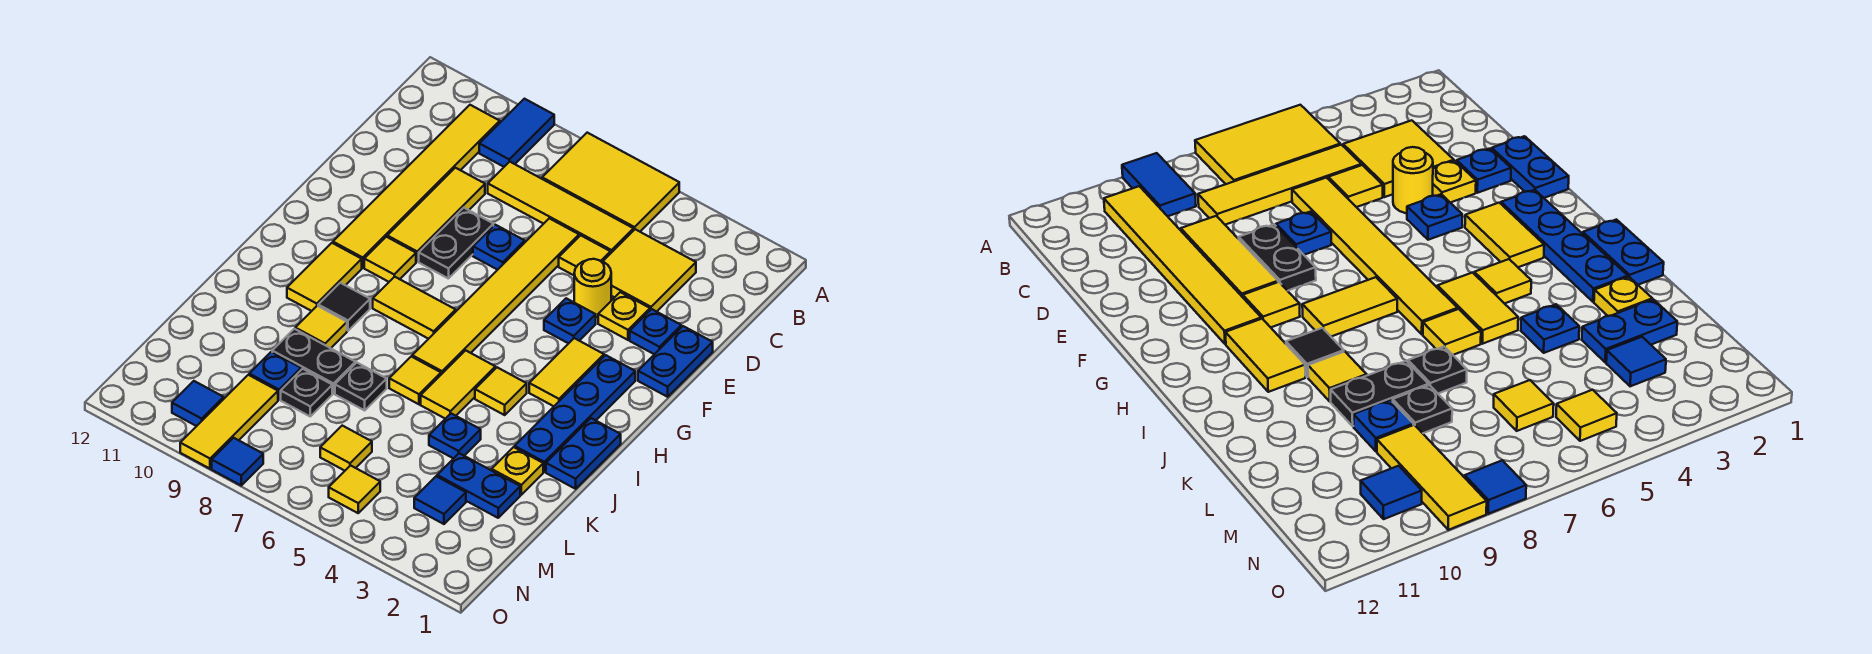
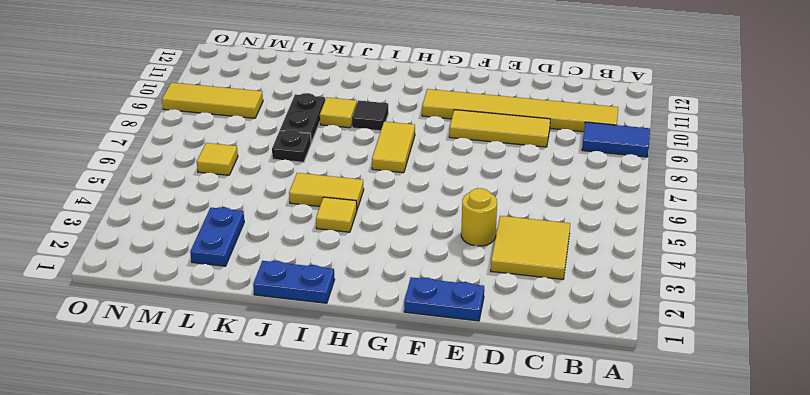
none -> yellow 2x3 tile [542,133,679,232]
none -> yellow 1x4 tile [488,162,633,254]
none -> yellow 1x1 tile [559,235,610,275]
none -> yellow 1x6 tile [412,218,579,374]

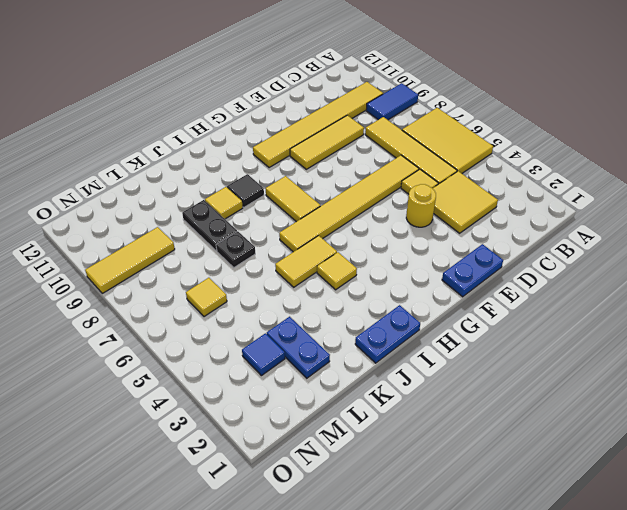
none -> blue 1x1 plate [630,309,681,354]
none -> yellow 1x1 plate [598,292,650,340]
none -> blue 1x1 plate [473,225,525,270]
none -> black 1x2 plate [419,208,493,279]

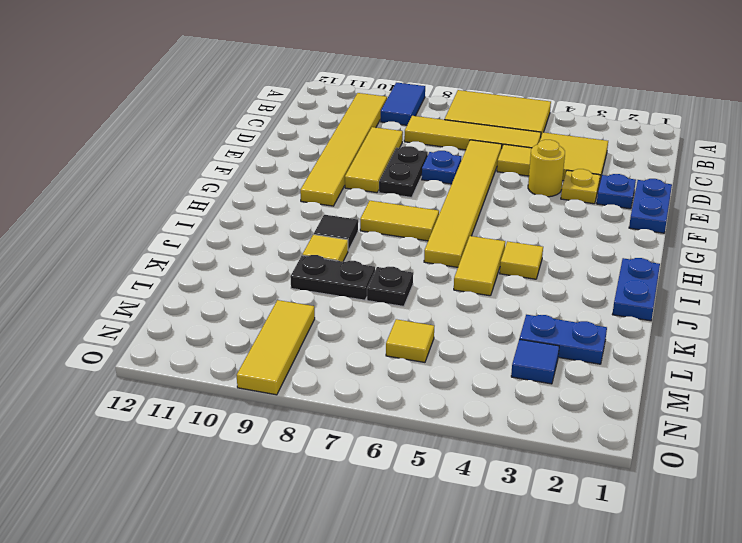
none -> blue 1x1 plate [544,298,596,343]
none -> blue 1x4 plate [515,355,635,472]
none -> yellow 1x2 tile [529,338,604,406]
none -> yellow 1x1 tile [364,237,416,282]

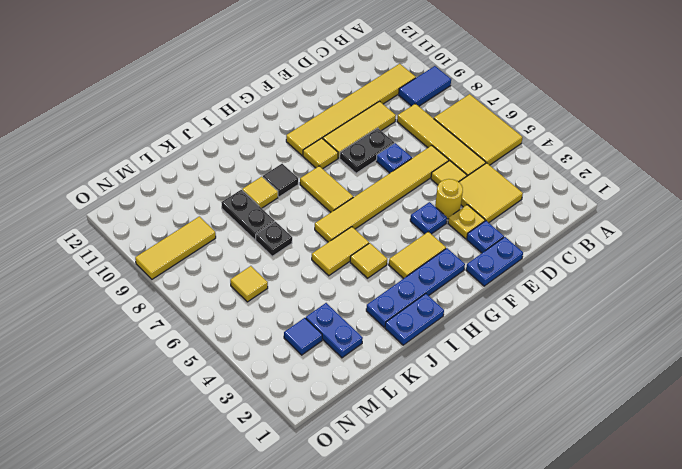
none -> yellow 1x2 tile [287,243,362,311]
none -> yellow 1x1 tile [389,357,441,404]
none -> yellow 1x1 plate [492,447,543,495]
none -> blue 1x1 plate [429,414,481,459]

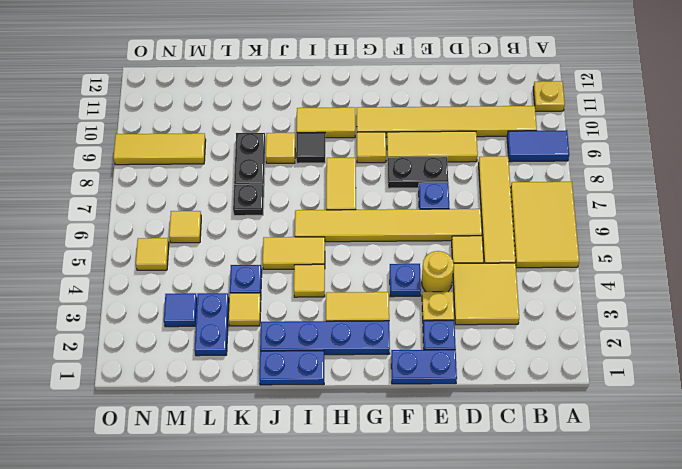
yellow 1x1 plate [533,81,565,111] -> yellow 1x1 plate moved to [492,447,543,495]
yellow 1x1 tile [228,293,261,326] -> yellow 1x1 tile moved to [389,357,441,404]
none -> black 1x1 plate [281,369,332,416]
none -> blue 1x1 plate [249,352,301,400]
none -> blue 1x1 tile [172,381,224,426]
none -> blue 1x1 tile [212,438,263,485]

